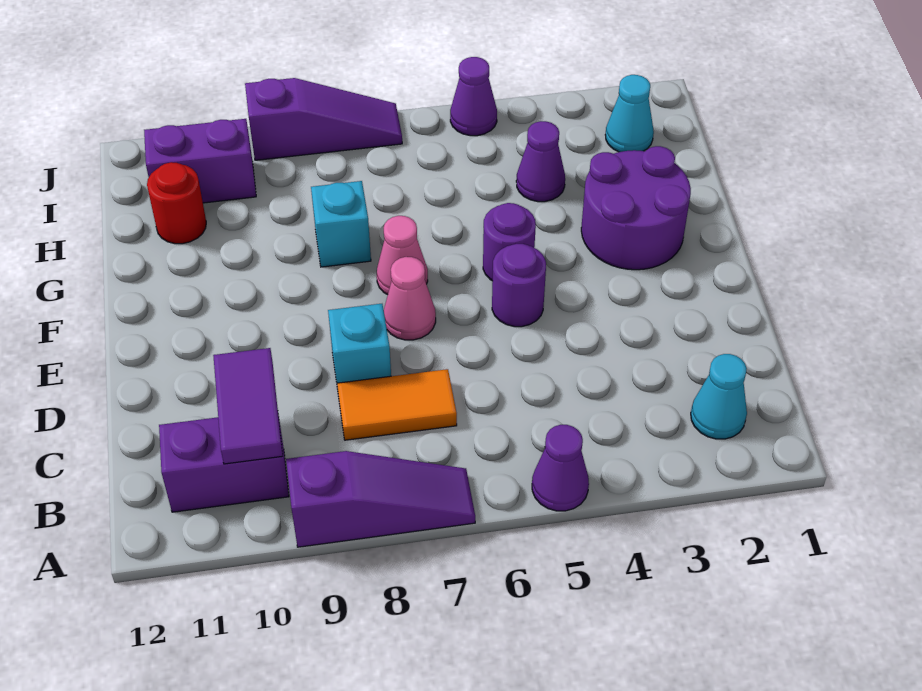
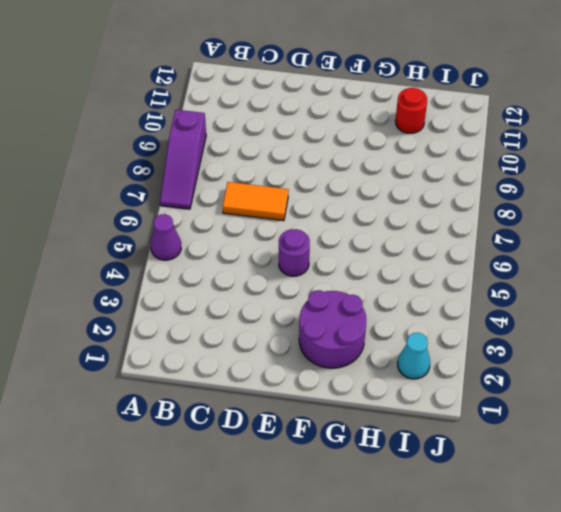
orange 1x2 tile [223,182,289,221] -> orange 1x2 tile turned to [337,369,457,440]
none -> cyan 1x1 cone [691,354,747,439]
none -> purple 1x2 brick [159,415,289,512]
none -> cyan 1x1 brick [328,304,391,389]

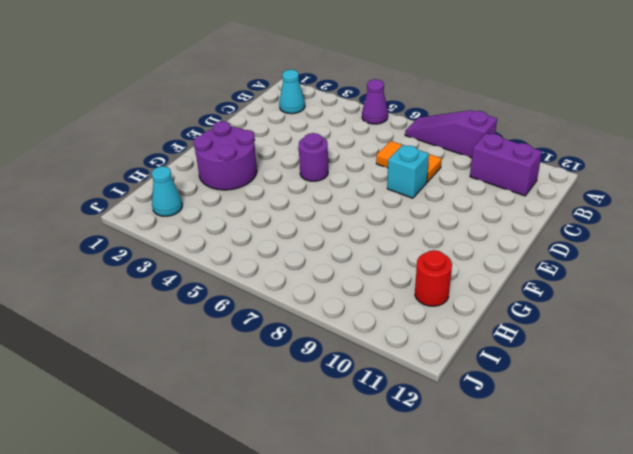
none -> pink 1x1 cone [384,257,436,340]
none -> purple 1x1 round brick [483,203,536,281]
none -> pink 1x1 cone [377,216,428,295]

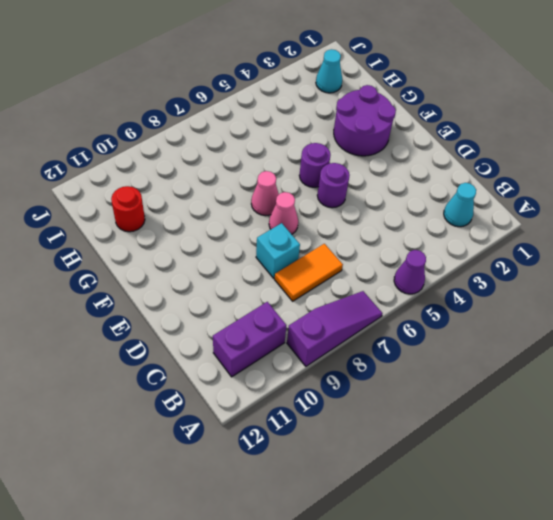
none -> cyan 1x1 brick [311,181,371,267]
none -> purple 1x1 cone [516,121,565,202]
none -> purple 1x2 brick [144,119,256,203]

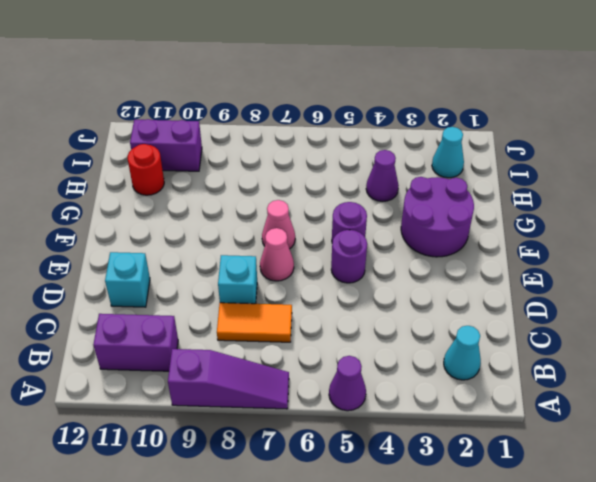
cyan 1x1 brick [105,252,150,307] -> cyan 1x1 brick moved to [311,181,371,267]
none -> purple 1x1 cone [450,57,497,136]
none -> purple 1x3 slope [245,78,402,160]
none -> purple 1x2 tile [213,348,283,464]

